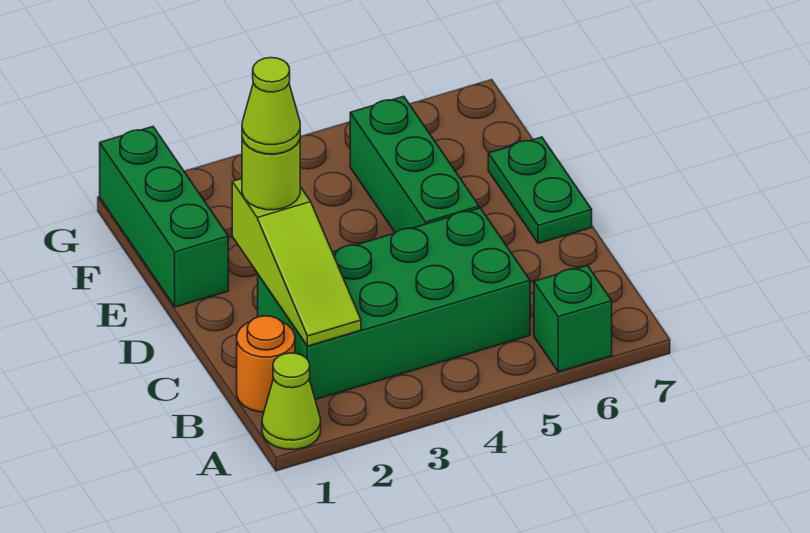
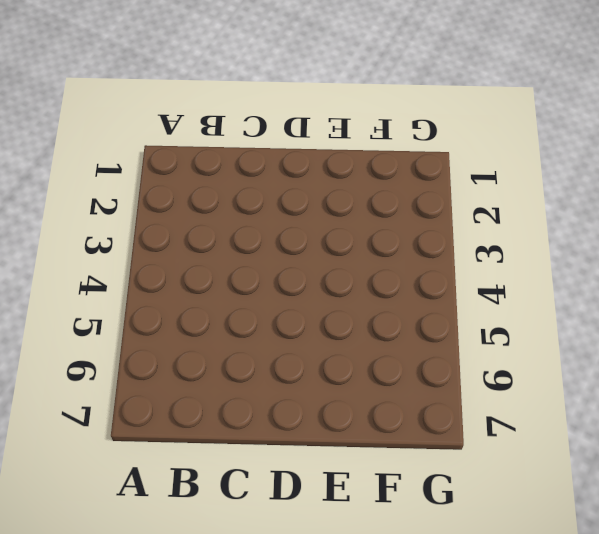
none -> lime 1x1 cone [262,353,321,450]
none -> green 1x1 brick [534,265,612,372]

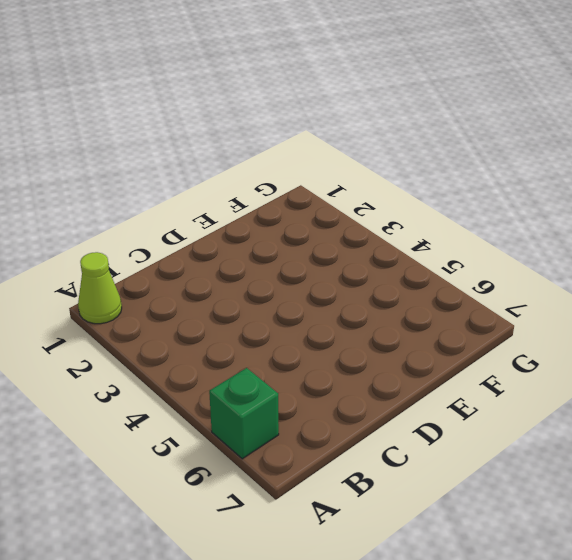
none -> orange 1x1 round brick [237,316,295,412]
none -> green 2x4 brick [258,208,530,400]

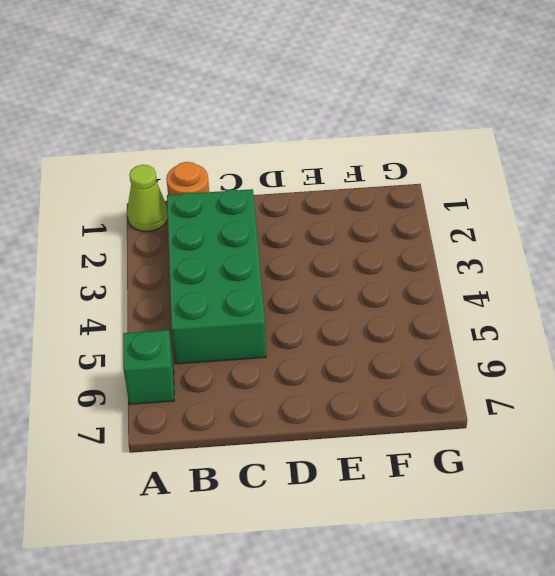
none -> green 1x3 brick [350,96,479,233]
none -> green 1x2 plate [488,137,592,243]

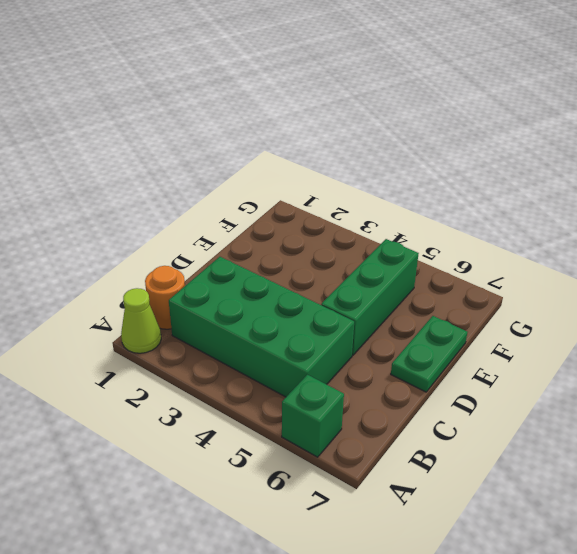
none -> green 1x3 brick [100,127,228,307]
none -> lime 1x3 slope [232,179,361,346]

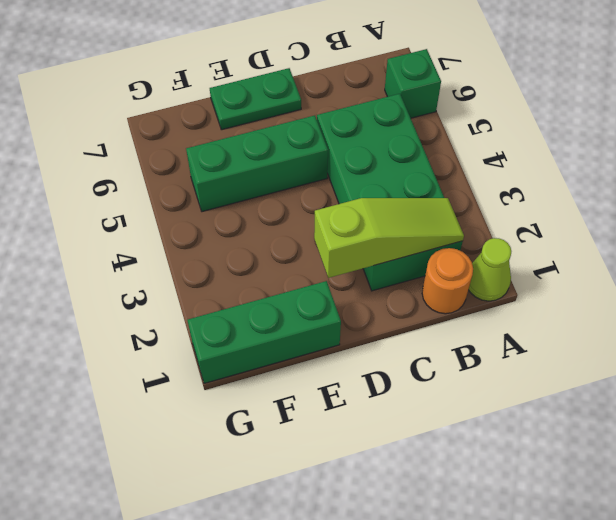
none -> lime 1x1 round brick [242,138,300,210]
none -> lime 1x1 cone [242,58,300,154]

